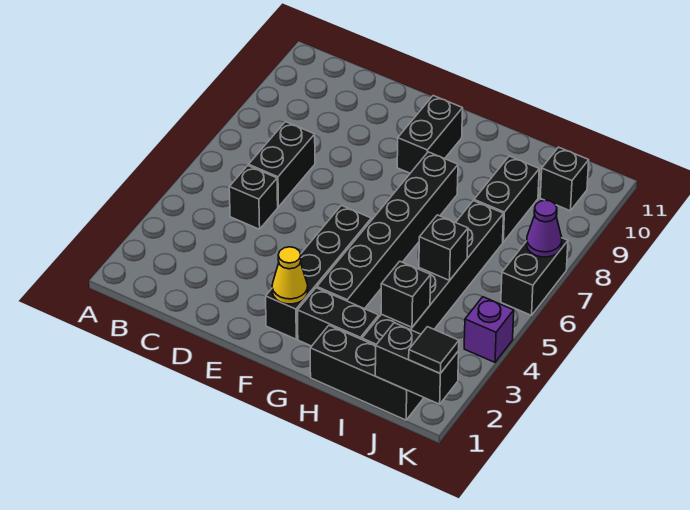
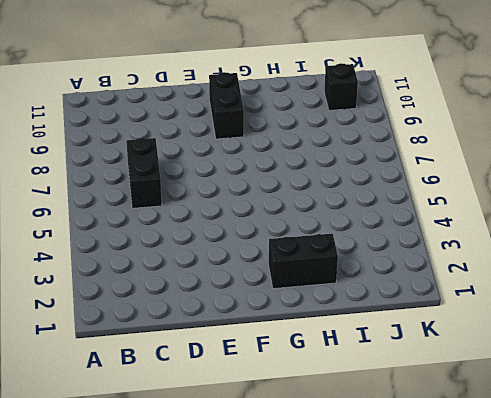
none -> black 1x1 brick [229,166,278,229]
none -> black 1x4 brick [266,205,371,339]
none -> black 1x6 brick [317,152,458,309]

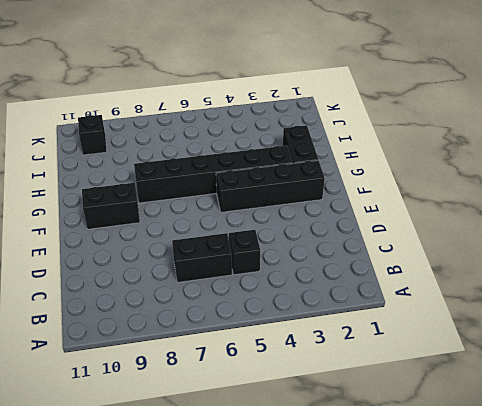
none -> black 1x3 brick [310,325,424,420]
none -> black 1x6 brick [362,201,504,346]
none -> black 1x2 brick [474,156,539,242]

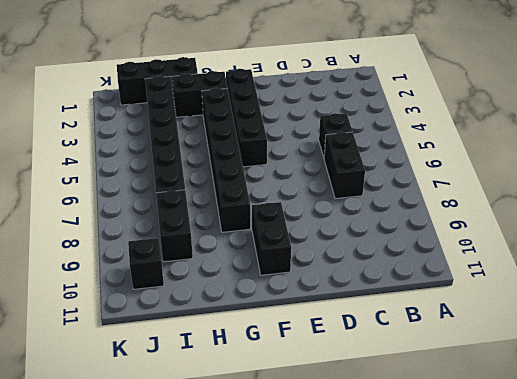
none -> purple 1x1 brick [464,297,514,362]
none -> black 1x2 brick [501,238,568,315]
none -> yellow 1x1 cone [272,247,308,304]

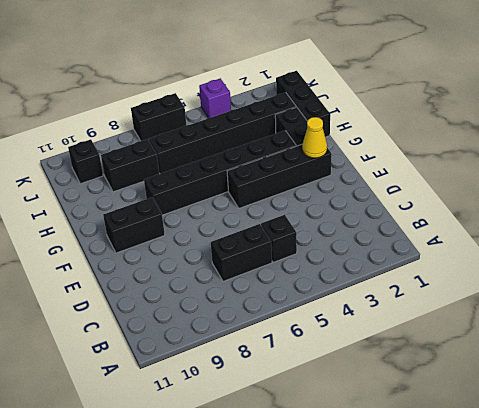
none -> black 1x1 brick [381,261,431,327]
none -> black 1x1 brick [419,215,468,280]
none -> black 1x2 brick [375,323,459,404]

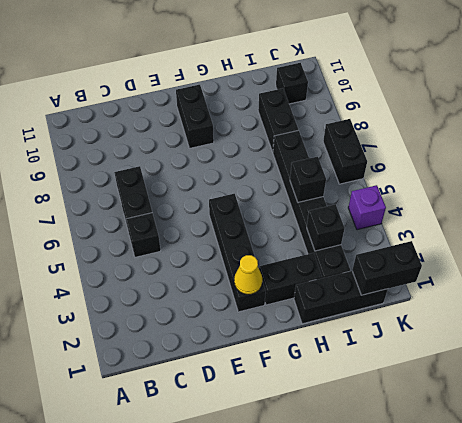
none -> black 1x6 brick [317,152,458,309]
none -> purple 1x1 cone [527,200,562,257]
none -> black 1x1 tile [409,327,459,373]

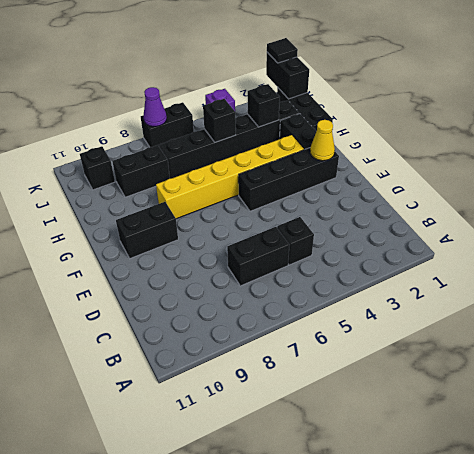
yellow 1x6 brick [156,135,304,219] -> black 1x6 brick [317,152,458,309]

